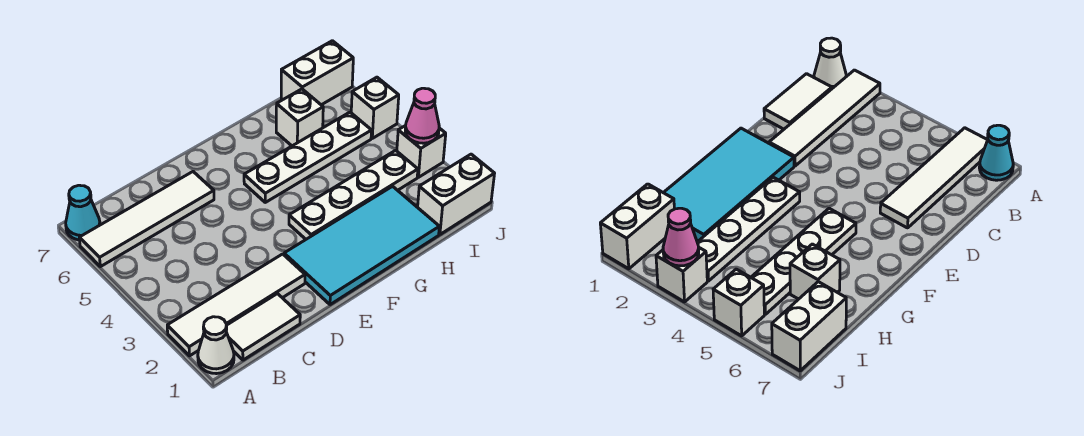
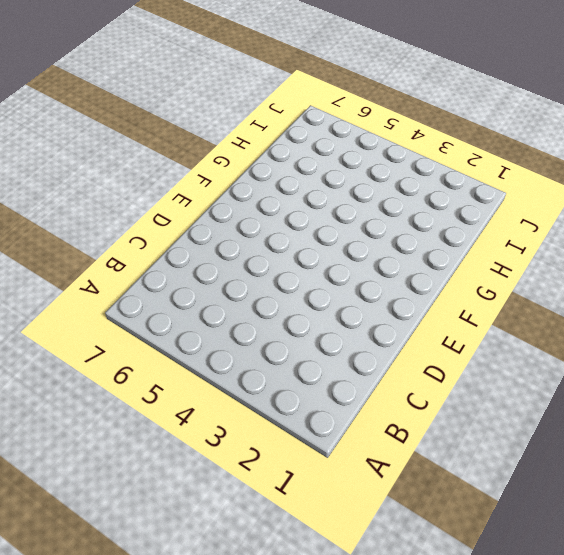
none -> white 1x1 cone [198,317,234,374]
none -> white 1x4 tile [167,254,305,356]
none -> white 1x4 tile [79,172,214,267]

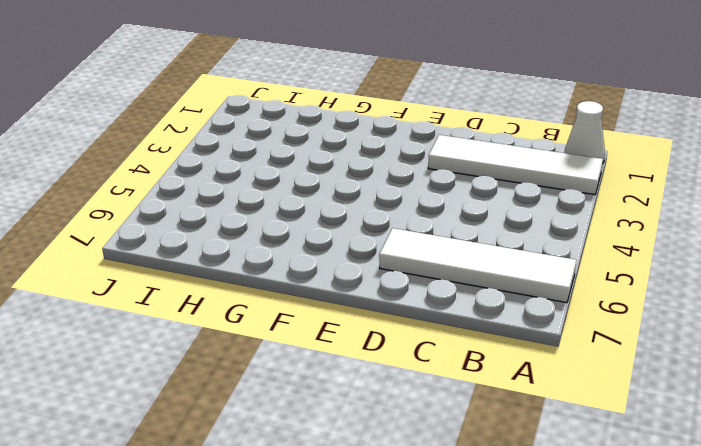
none -> cyan 1x1 cone [66,185,100,240]
none -> white 1x2 tile [226,294,300,360]
none -> cyan 2x4 tile [284,186,439,305]

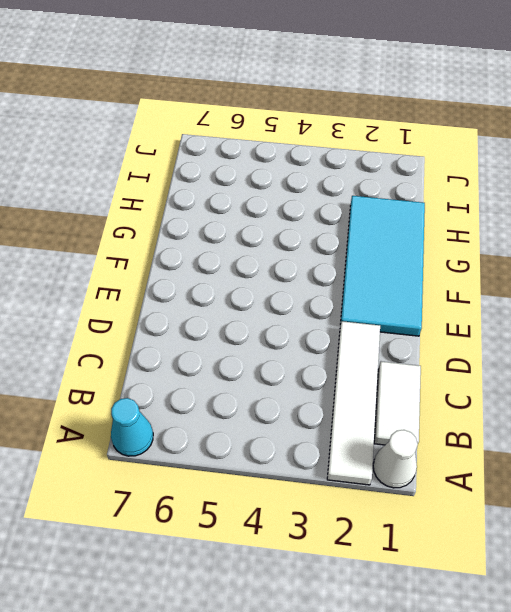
none -> white 1x4 tile [79,172,214,267]
none -> white 1x4 plate [289,150,418,239]
none -> white 1x4 plate [244,112,372,202]

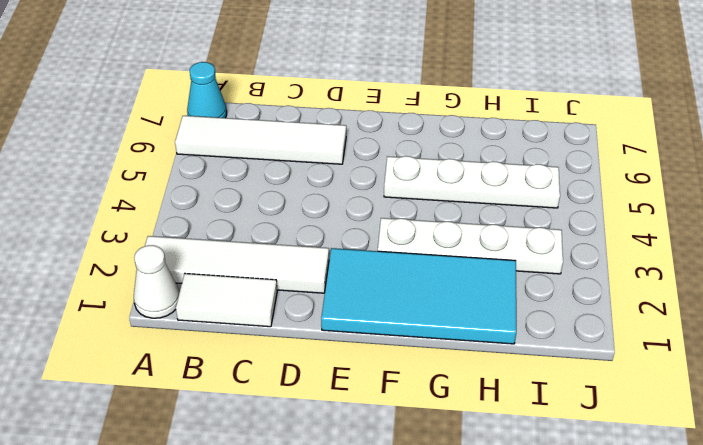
none -> white 1x1 brick [276,89,323,146]
none -> white 1x2 brick [418,154,495,234]
none -> white 1x2 brick [281,41,353,105]

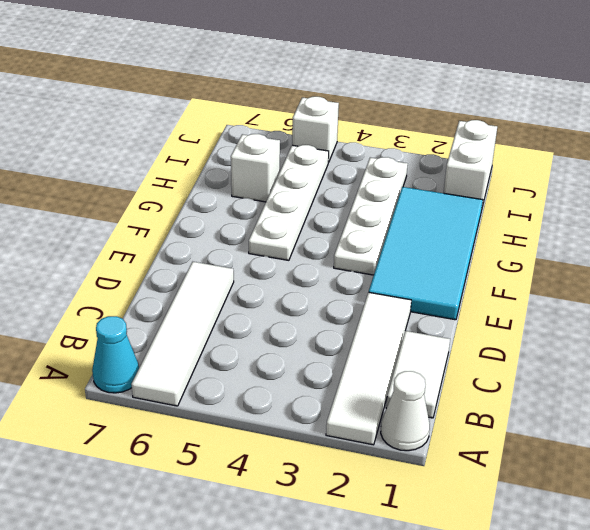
none -> white 1x2 brick [281,41,353,105]
none -> white 1x1 brick [397,125,446,177]
none -> pink 1x1 cone [405,88,439,143]

